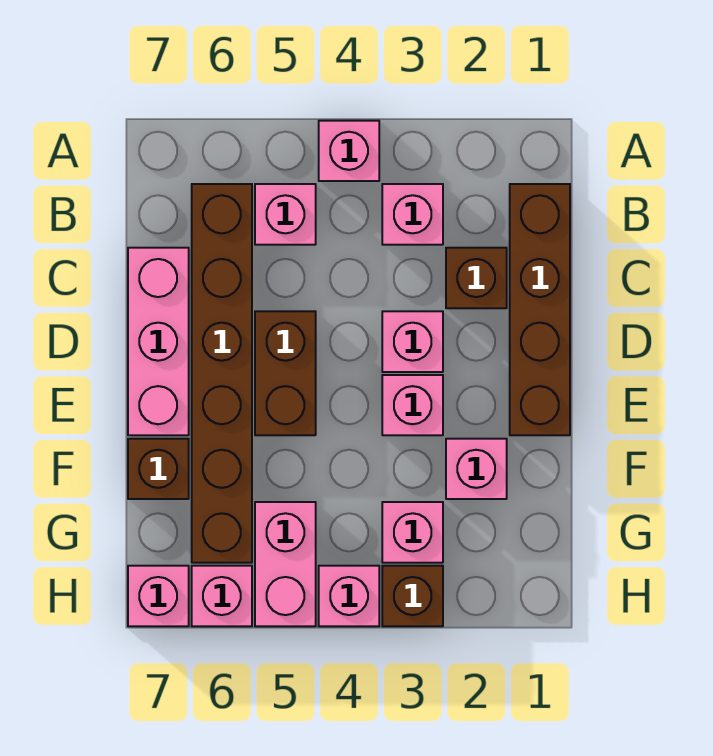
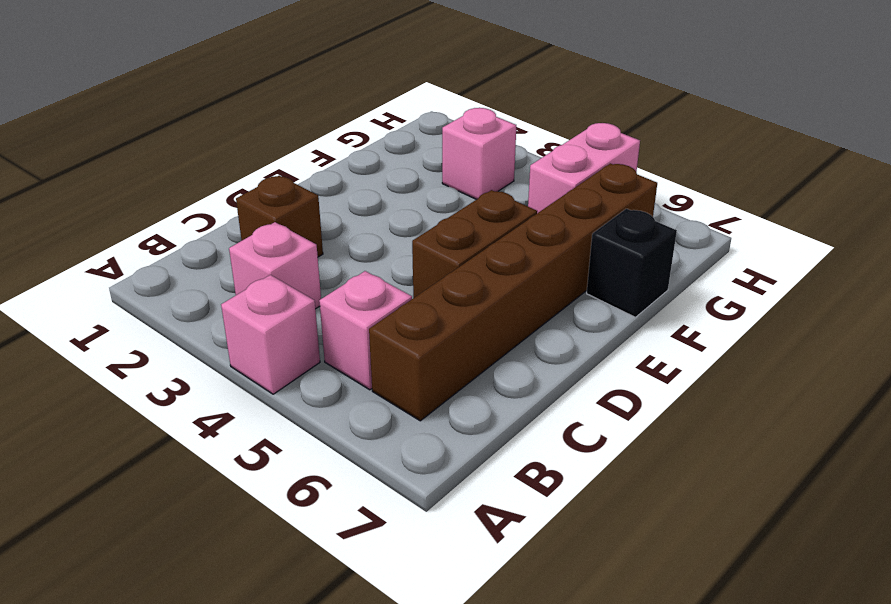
black 1x1 brick [587,209,677,317] -> brown 1x1 brick [128,439,189,499]
none -> brown 1x4 brick [510,184,570,435]
none -> pink 1x3 brick [128,248,189,435]
none -> pink 1x1 brick [382,311,443,372]

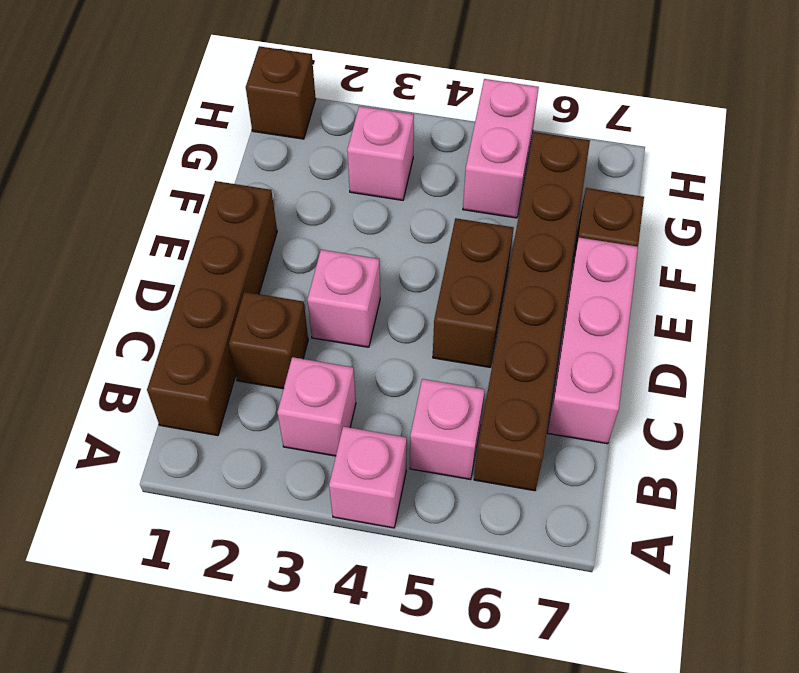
brown 1x1 brick [246,46,316,139] -> brown 1x1 brick moved to [382,566,443,626]
none -> pink 1x1 brick [382,375,443,435]
none -> pink 1x1 brick [446,439,507,499]
none -> pink 1x1 brick [319,566,379,626]

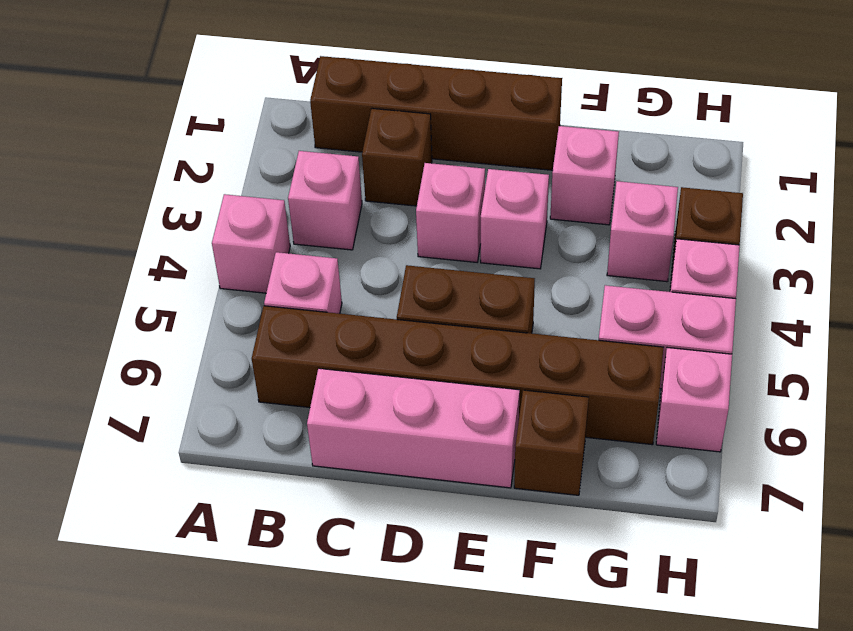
none -> pink 1x1 brick [128,566,189,626]

